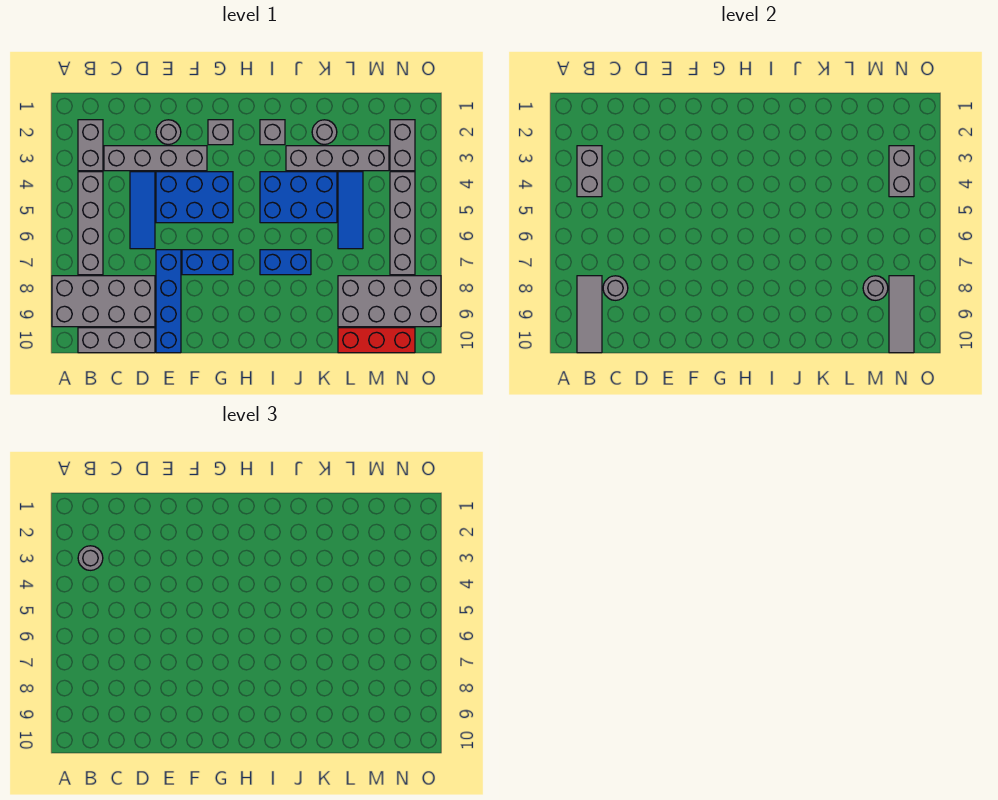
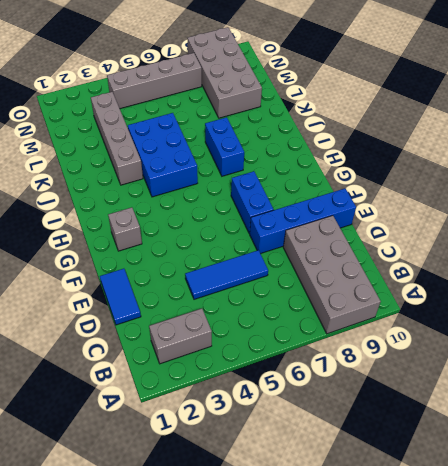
blue 1x2 tile [100,269,141,325] -> none
none -> grey 1x4 brick [78,172,103,275]
none -> grey 1x3 brick [78,328,155,353]
none -> grey 1x4 brick [104,146,207,171]

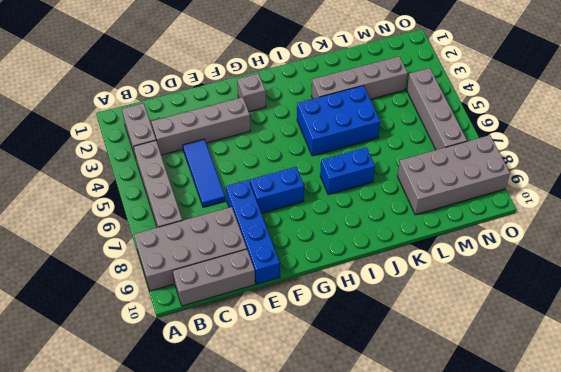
none -> grey 1x1 round brick [156,120,181,144]
none -> blue 2x3 brick [156,172,233,223]
none -> grey 1x1 brick [260,120,285,145]

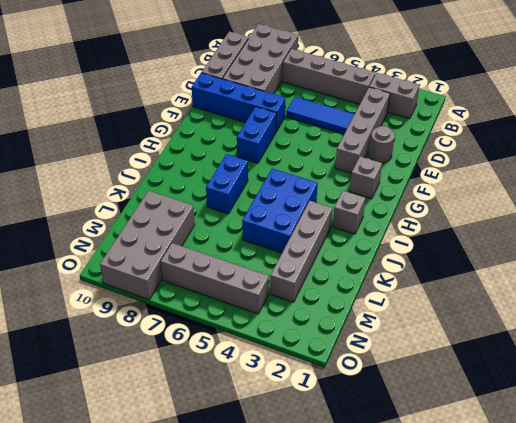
none -> blue 2x3 brick [156,172,233,223]
none -> grey 1x1 round brick [312,120,337,144]
none -> blue 1x3 tile [338,172,363,249]

